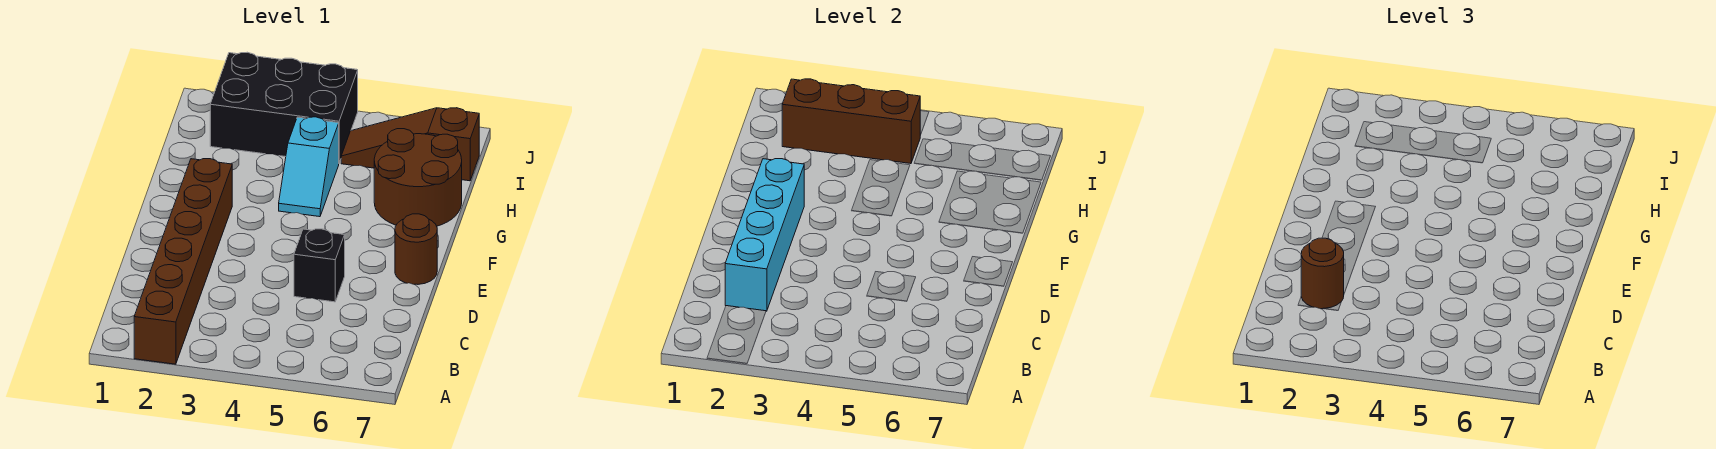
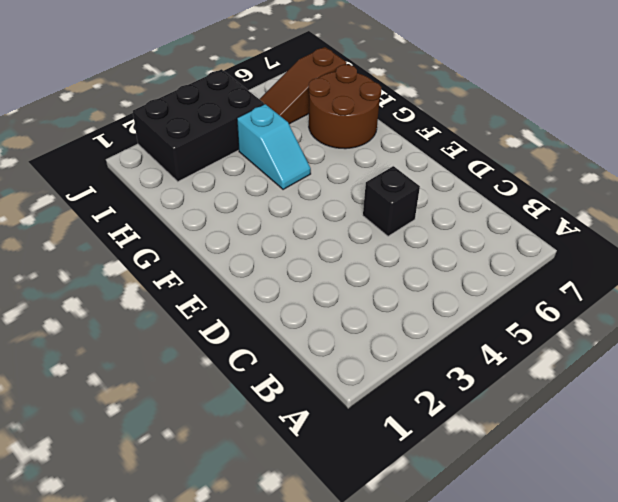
none -> brown 1x6 brick [134,159,232,364]
none -> brown 1x1 round brick [395,214,437,284]

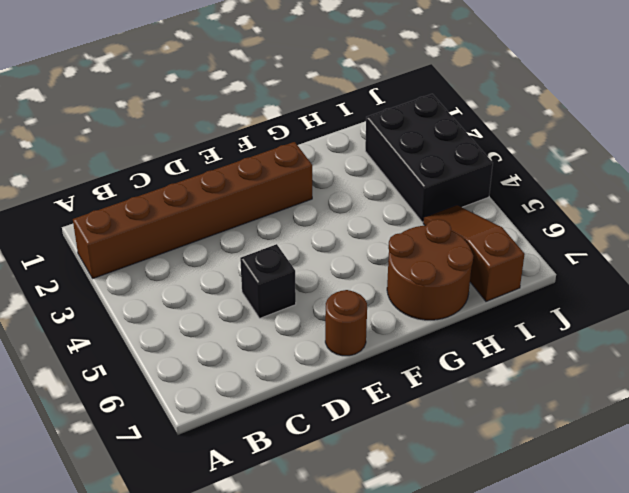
none -> cyan 1x2 slope [279,117,339,217]
none -> cyan 1x4 brick [725,159,804,311]

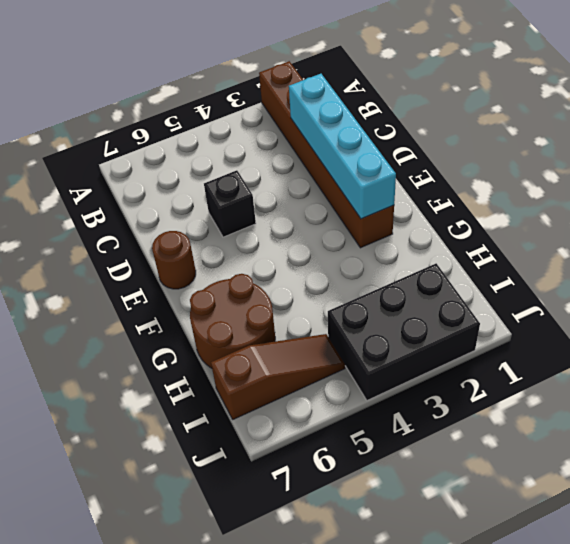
none -> cyan 1x2 slope [279,117,339,217]
none -> brown 1x3 brick [782,79,920,164]

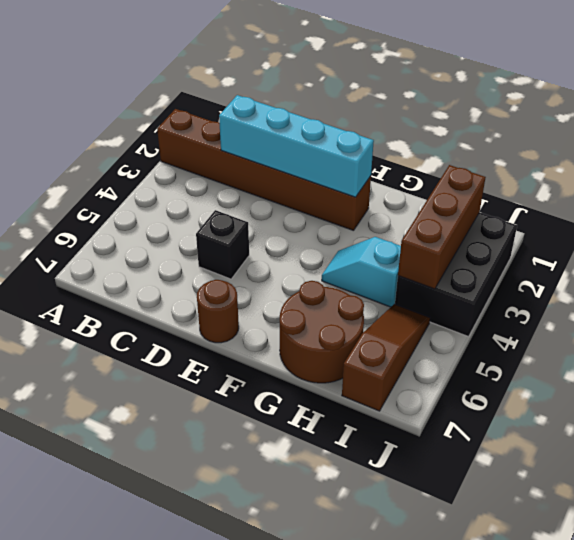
none -> brown 1x1 round brick [1301,238,1344,309]

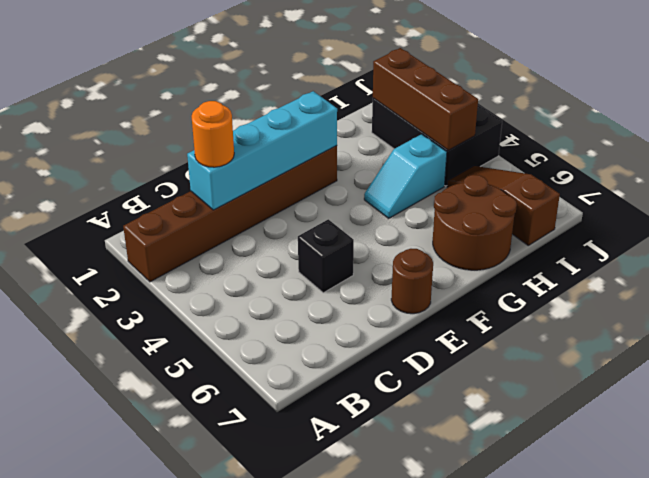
orange 1x1 round brick [192,101,234,167] -> brown 1x1 round brick [1301,238,1344,309]

